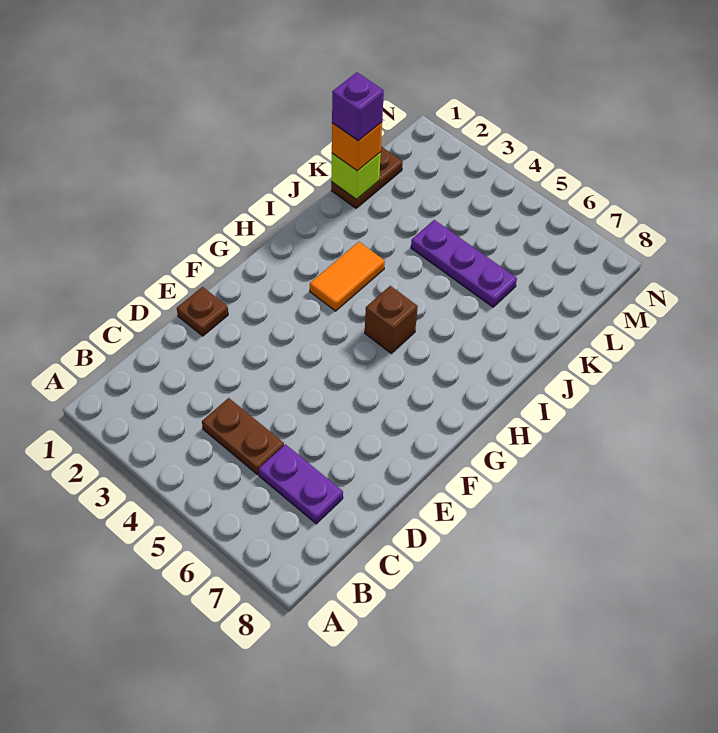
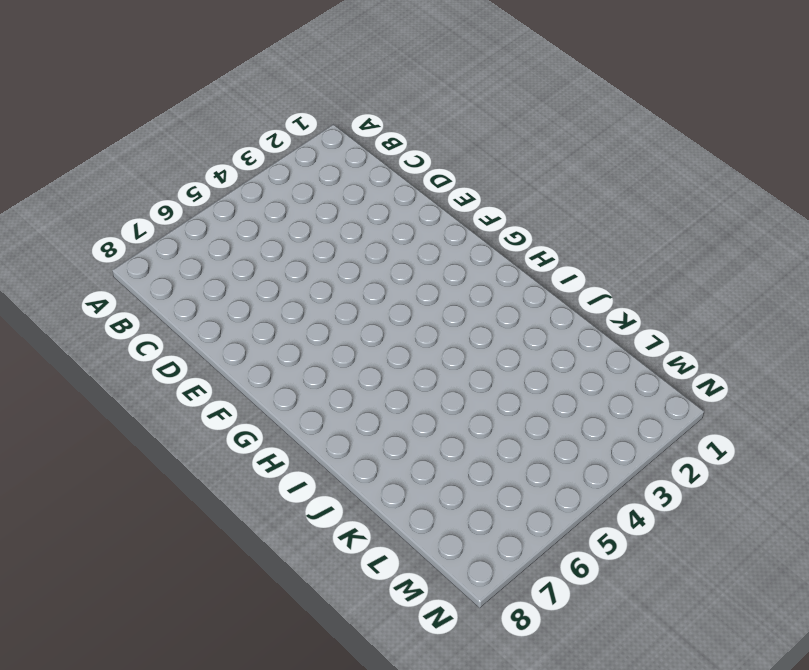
none -> brown 1x2 plate [202,398,284,475]
none -> purple 1x2 plate [259,444,343,524]

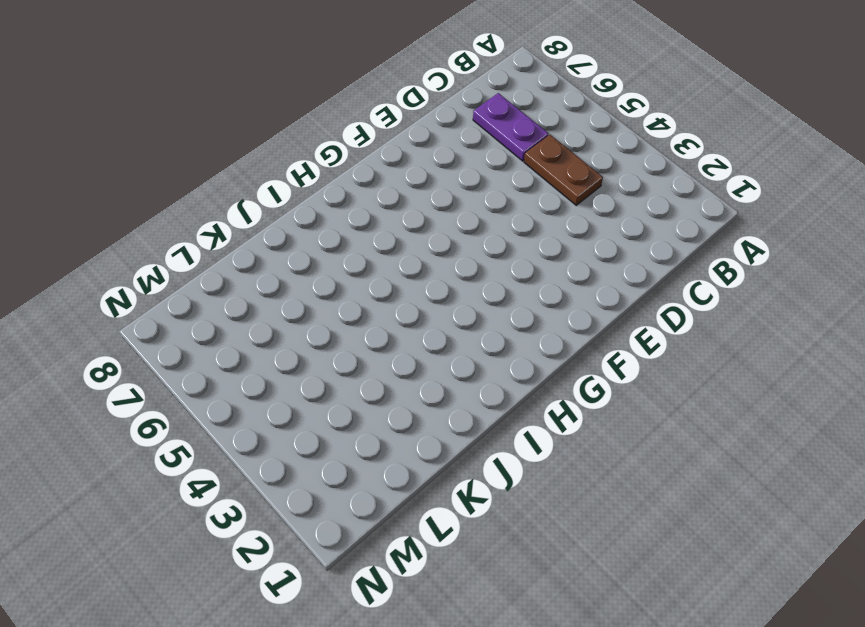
none -> brown 1x1 plate [177,287,228,336]
none -> orange 1x2 tile [310,242,385,311]

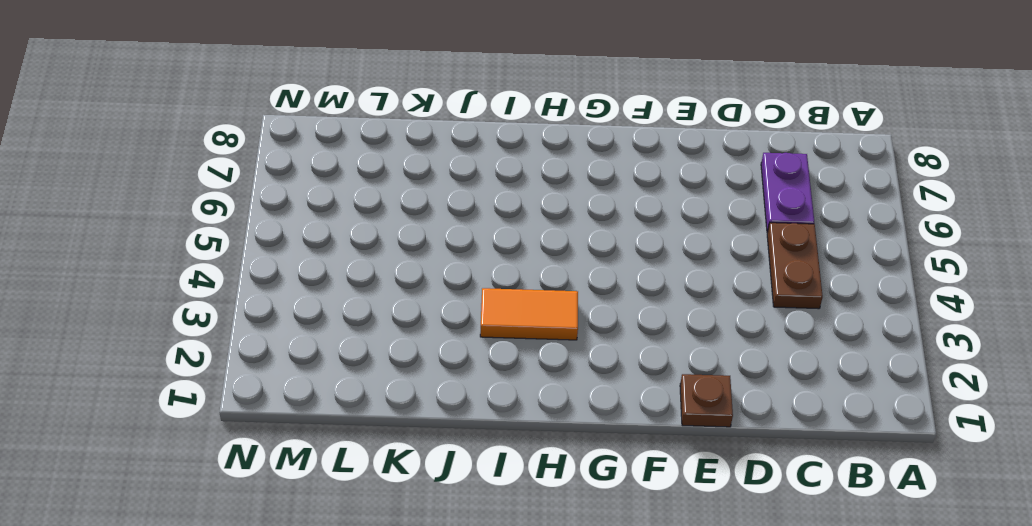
none -> brown 1x1 brick [365,286,418,353]
none -> brown 1x2 plate [331,147,403,208]

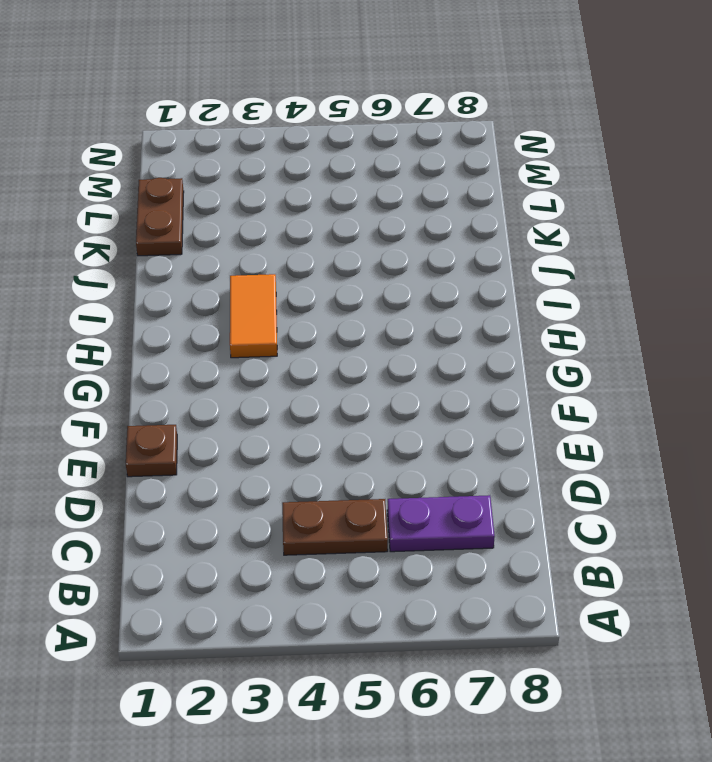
none -> brown 1x1 brick [365,286,418,353]
none -> purple 1x3 plate [411,220,517,307]

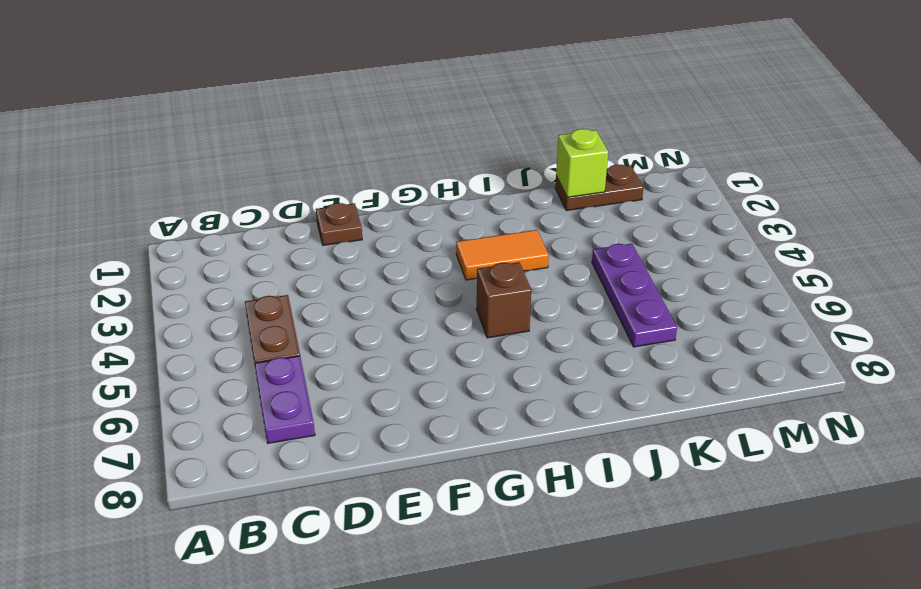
none -> orange 1x1 brick [332,122,382,171]
none -> purple 1x1 brick [332,72,384,141]

